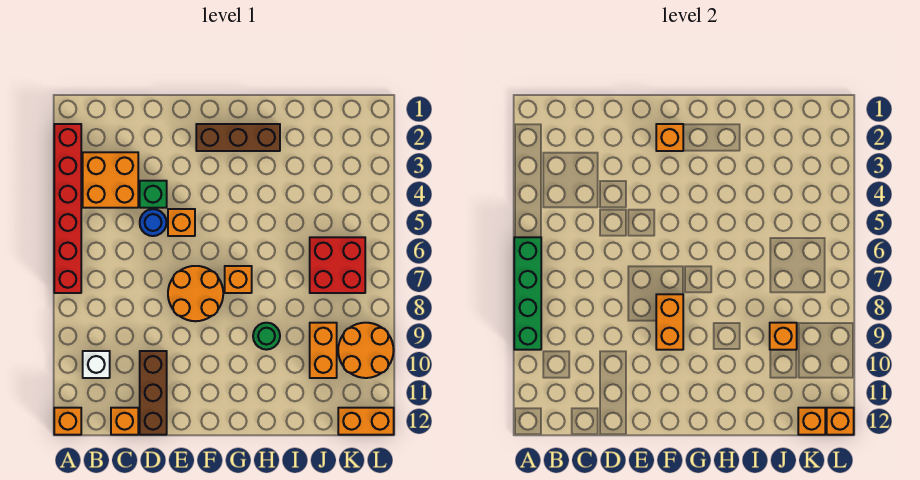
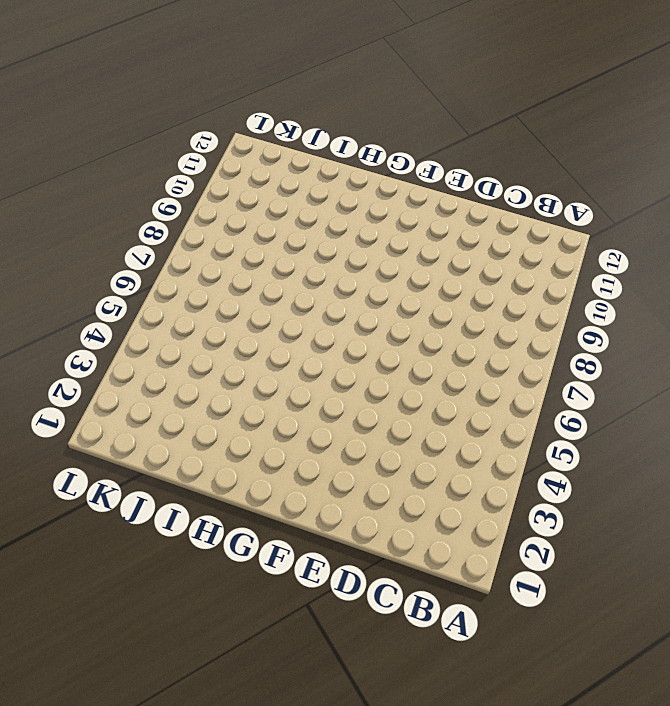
none -> red 1x6 brick [54,124,81,293]
none -> orange 1x1 brick [54,408,81,435]
none -> orange 2x2 brick [83,152,138,208]

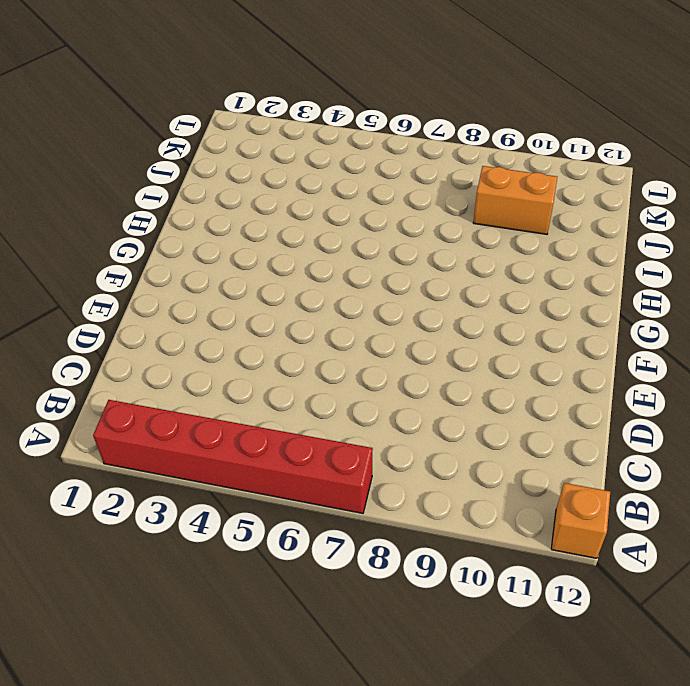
none -> orange 2x2 brick [83,152,138,208]
none -> white 1x1 brick [83,351,110,378]
none -> orange 1x1 brick [111,408,138,435]

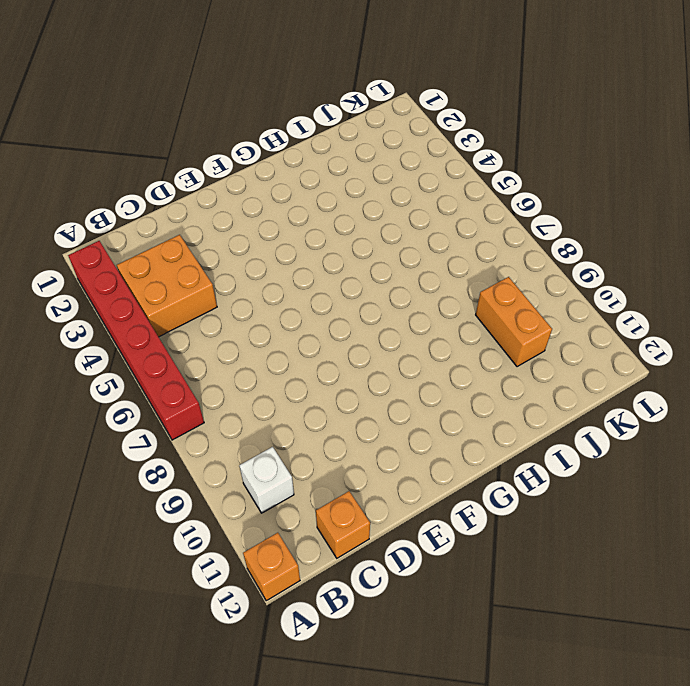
none -> green 1x1 brick [140,181,167,208]
none -> blue 1x1 round brick [140,209,167,236]
none -> brown 1x3 brick [140,351,167,435]

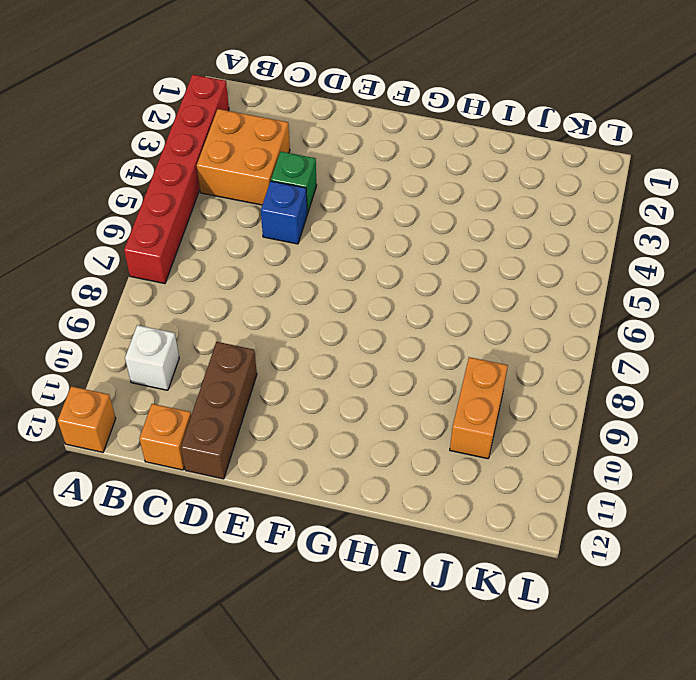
blue 1x1 brick [261,181,307,244] -> blue 1x1 round brick [140,209,167,236]
none -> orange 1x1 brick [168,209,195,236]
none -> orange 2x2 round brick [168,266,223,321]
none -> brown 1x3 brick [196,124,280,151]

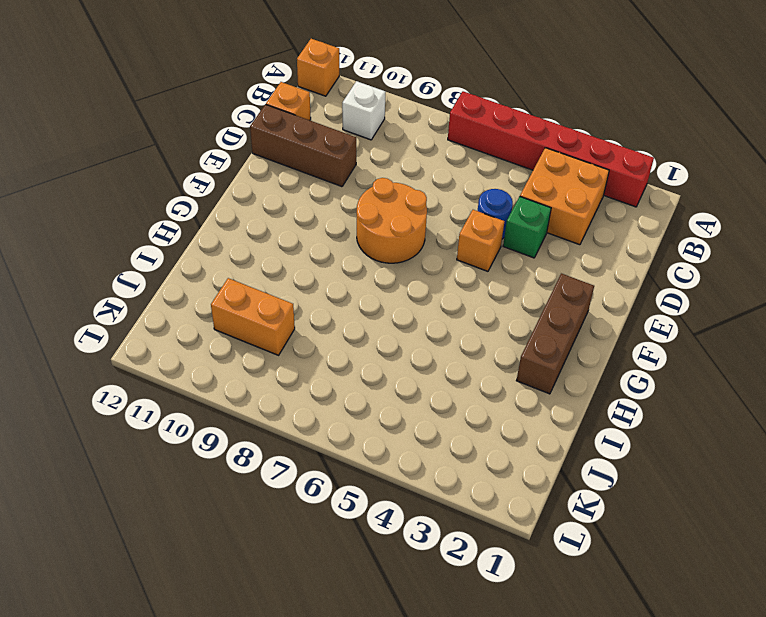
none -> orange 1x1 brick [225,266,252,293]
none -> green 1x1 round brick [253,323,280,350]
none -> red 2x2 brick [310,237,365,293]

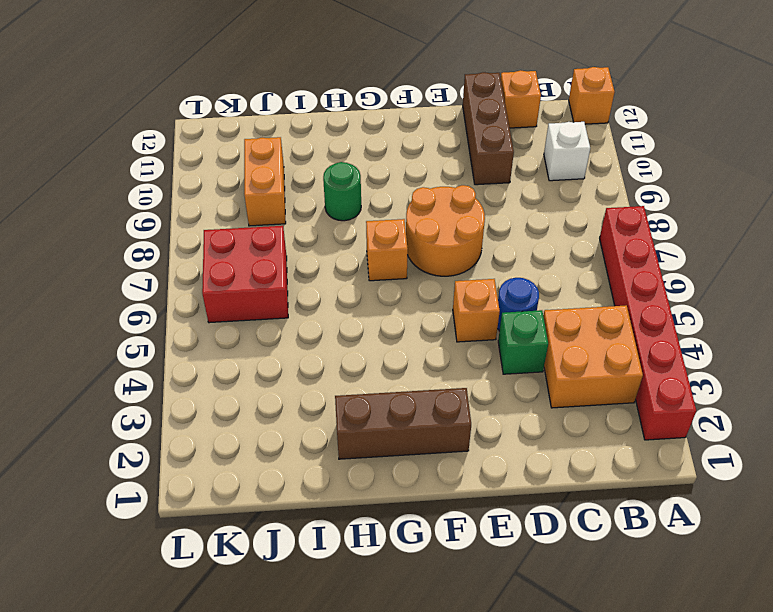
none -> orange 2x2 round brick [338,323,394,378]
none -> orange 1x2 brick [338,408,394,435]
none -> green 1x4 brick [514,237,541,350]

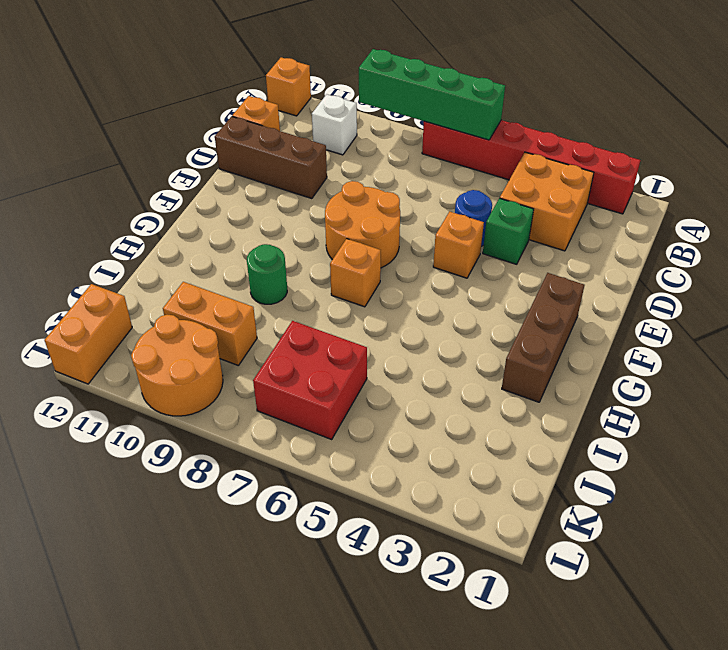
none -> orange 1x1 brick [656,124,683,151]
none -> orange 1x2 brick [656,294,683,350]
none -> orange 1x1 brick [770,323,797,350]

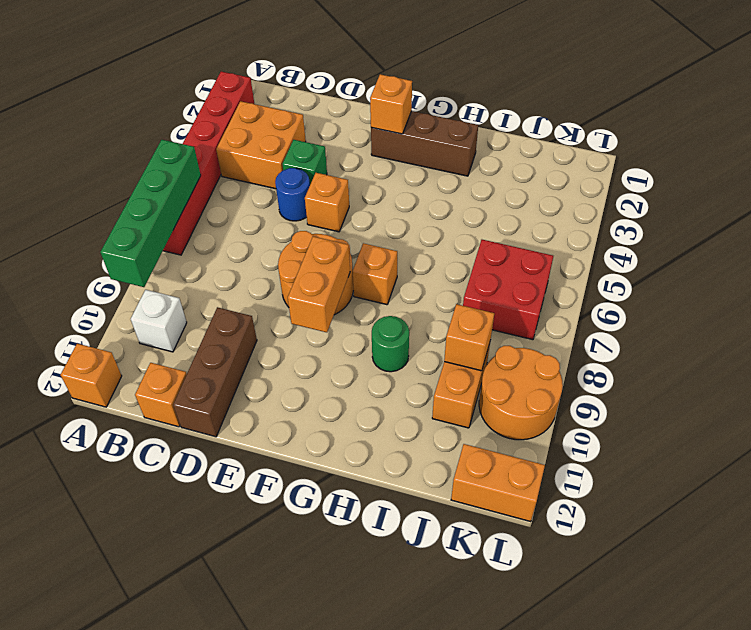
none -> orange 1x1 brick [798,408,825,435]
none -> orange 1x1 brick [827,408,854,435]

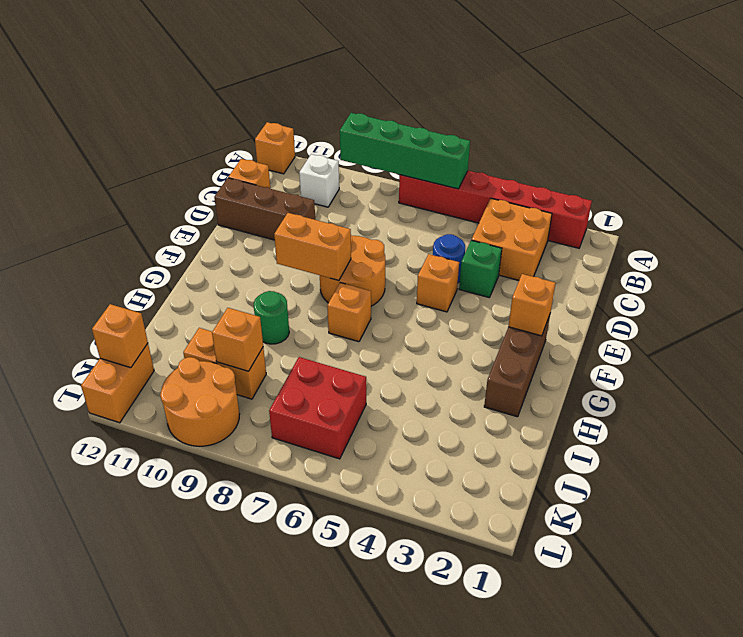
none -> orange 1x1 brick [827,408,854,435]

